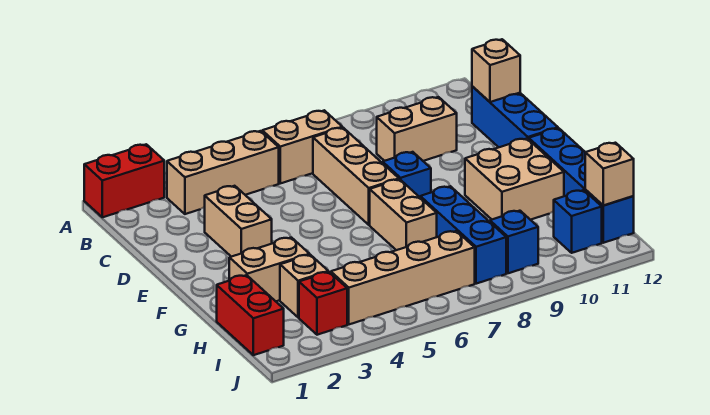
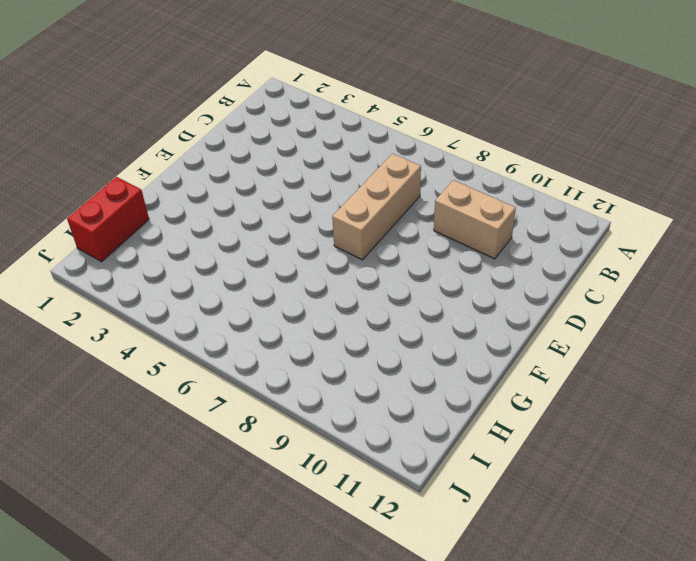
none -> red 1x2 brick [84,144,164,217]
none -> tan 1x3 brick [167,131,279,214]
none -> tan 1x2 brick [262,110,342,183]

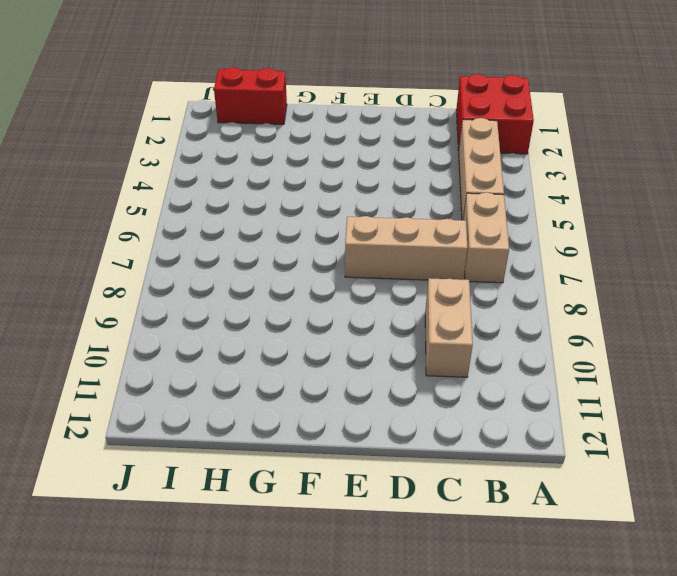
red 2x2 brick [456,74,534,154] -> red 1x2 brick [84,144,164,217]
none -> blue 1x3 brick [472,87,558,147]
none -> tan 1x2 brick [205,186,272,257]
none -> blue 1x1 brick [383,152,431,197]

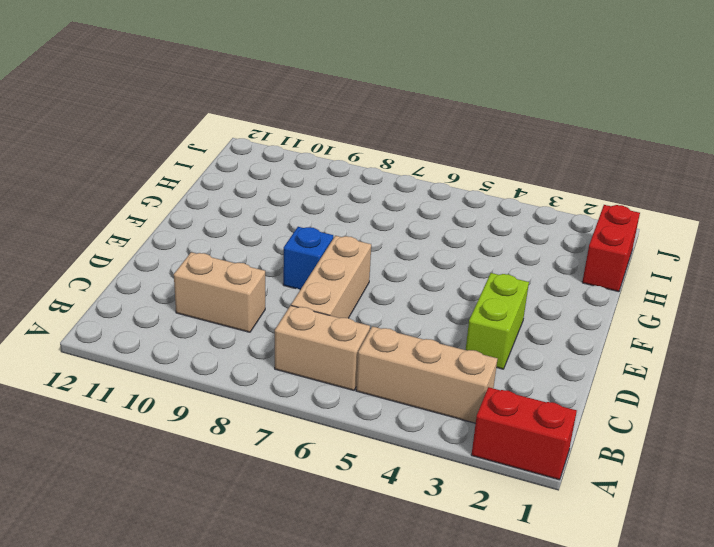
lime 1x2 brick [466,273,529,369] -> tan 1x2 brick [205,186,272,257]
none -> blue 1x3 brick [472,87,558,147]
none -> tan 1x2 brick [370,179,437,250]
none -> tan 2x2 brick [465,139,564,220]

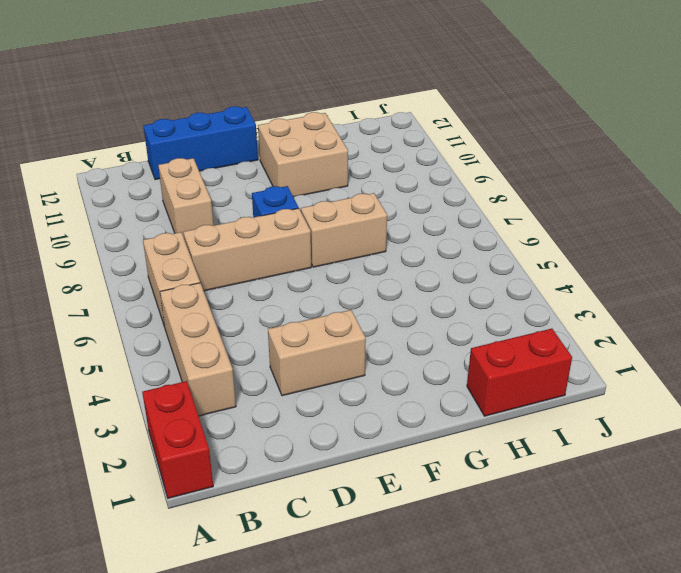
none -> blue 1x4 brick [529,128,634,243]
none -> tan 1x2 brick [229,238,310,301]
none -> blue 1x3 brick [420,186,506,284]

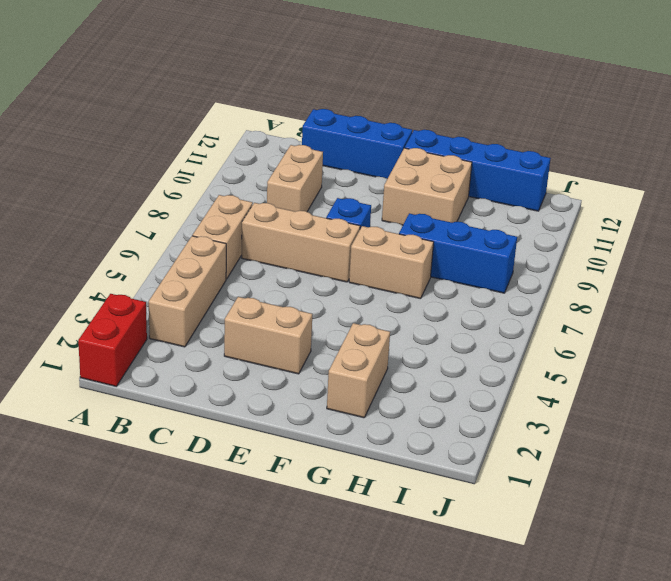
none -> red 1x2 brick [217,275,284,355]
none -> tan 1x1 brick [280,255,328,318]
none -> red 1x1 brick [299,272,347,335]

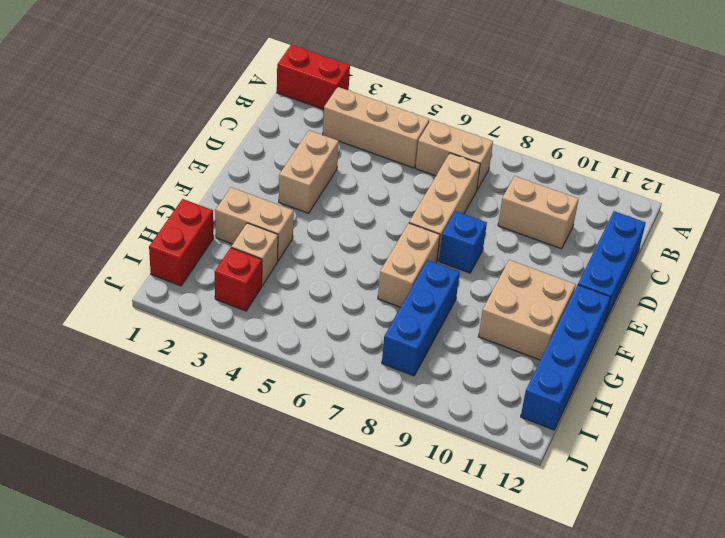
none -> tan 1x4 brick [331,231,475,324]
none -> blue 1x1 brick [490,211,538,273]
none -> blue 1x1 brick [554,190,602,253]

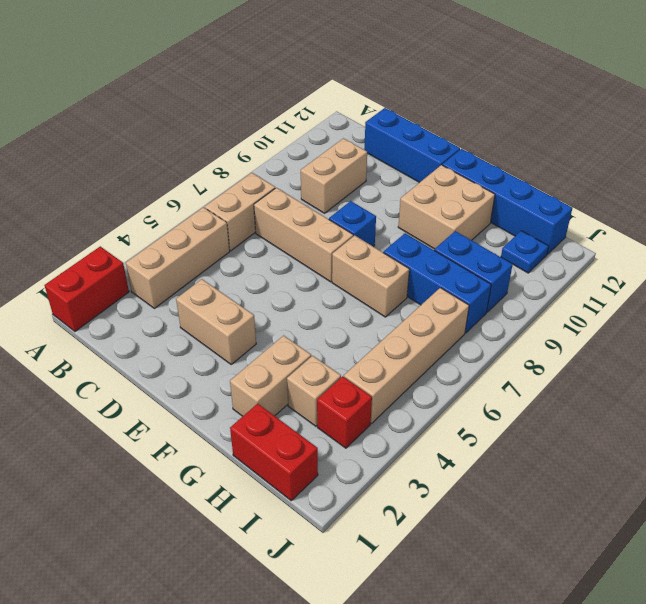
blue 1x2 brick [434,231,513,312] -> blue 1x1 brick [490,211,538,273]
blue 1x1 plate [501,231,549,273] -> blue 1x1 brick [554,190,602,253]
none -> tan 1x1 brick [472,39,520,102]
none -> tan 1x1 brick [585,143,634,206]

